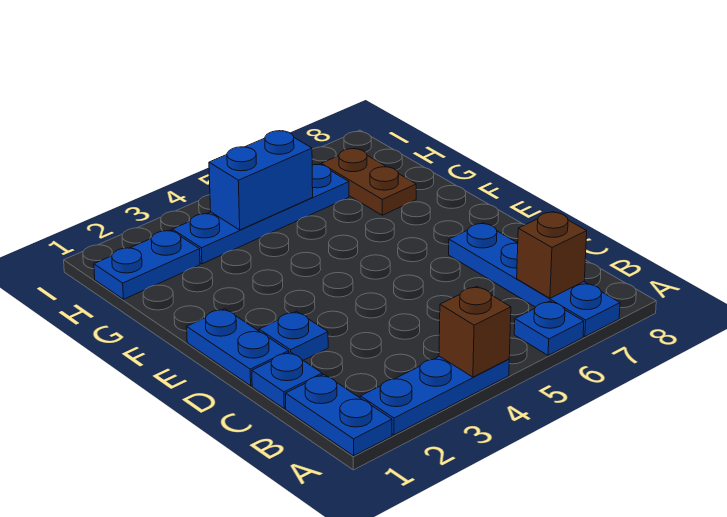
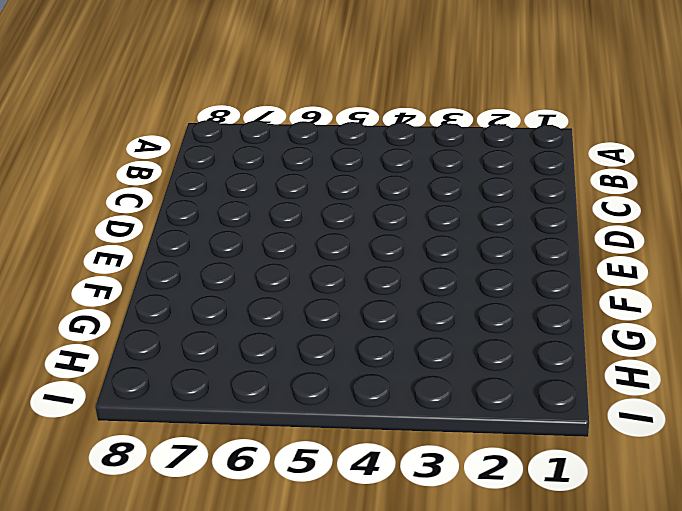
none -> blue 1x2 plate [286,374,392,456]
none -> blue 1x3 plate [360,356,509,435]
none -> blue 1x1 plate [514,301,584,355]

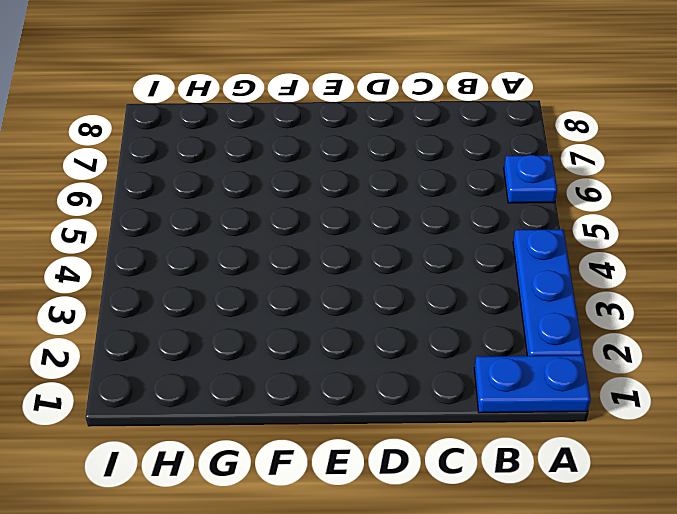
none -> blue 1x4 plate [449,223,620,336]
none -> blue 1x1 plate [252,352,322,408]
none -> blue 1x2 plate [187,309,289,386]

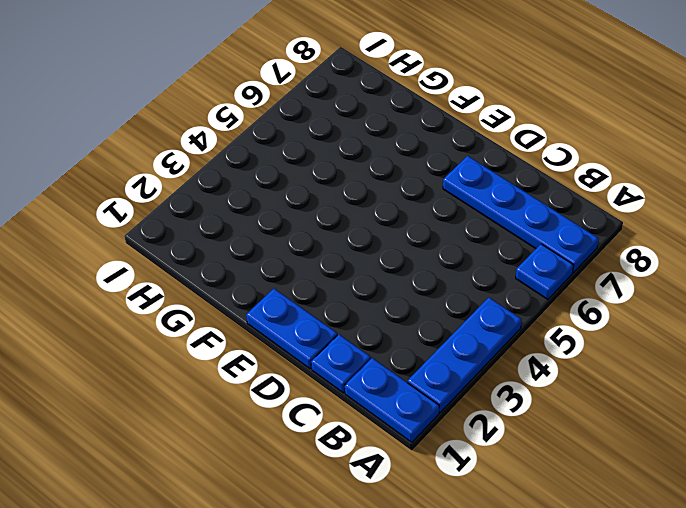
none -> blue 1x1 plate [259,311,328,360]
none -> brown 1x2 plate [321,149,416,215]
none -> blue 1x2 plate [94,230,200,299]

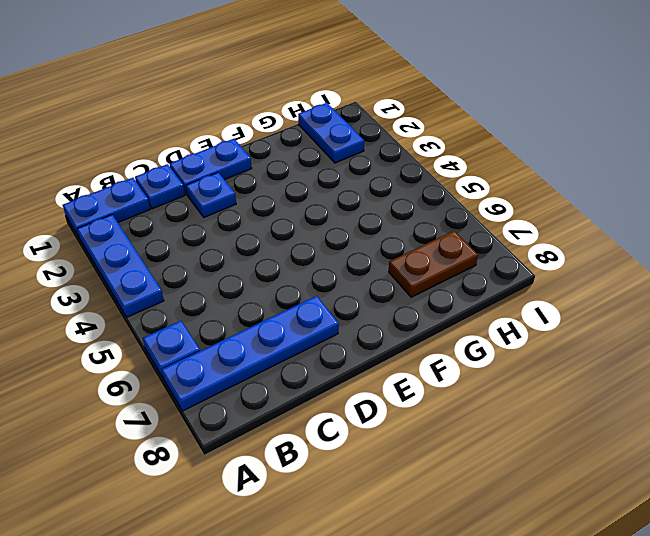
none -> blue 1x4 plate [172,164,349,264]
none -> brown 1x1 brick [439,286,511,377]
none -> brown 1x1 brick [517,212,587,298]

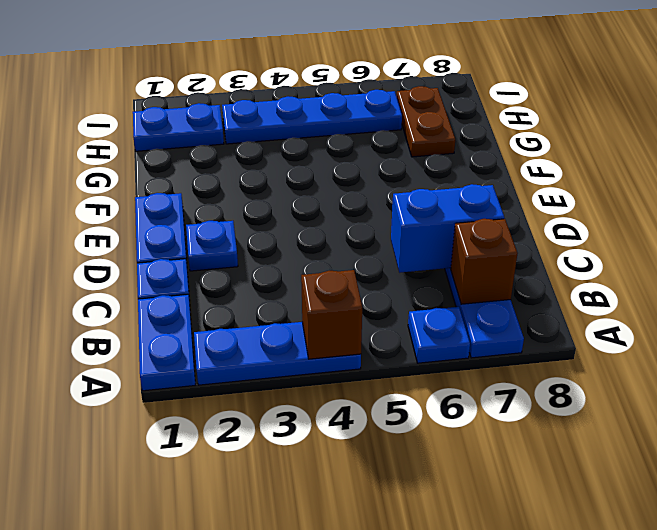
blue 1x2 brick [391,184,504,273] -> blue 1x2 brick moved to [209,131,313,230]

